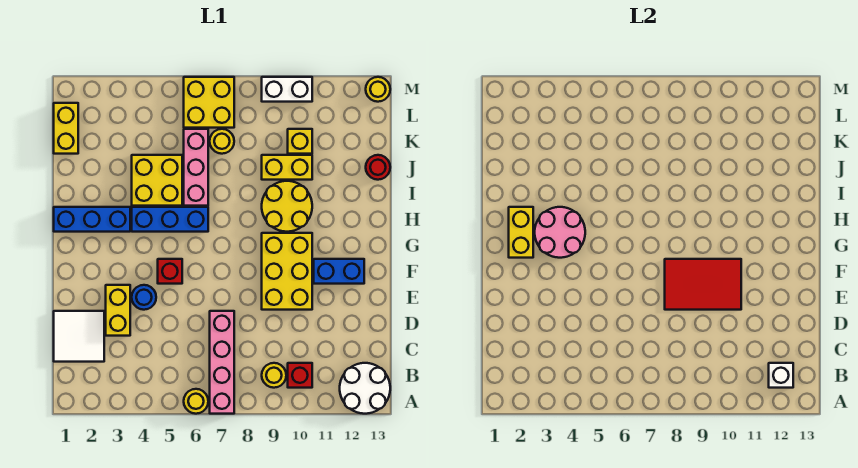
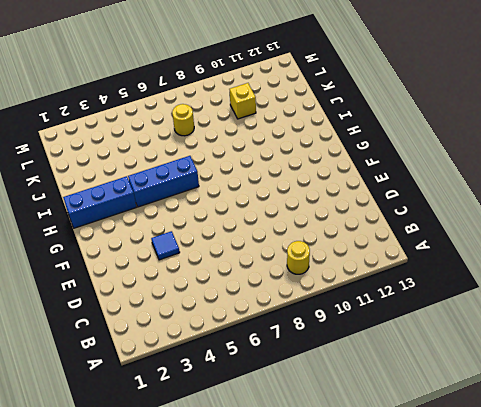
blue 1x1 tile [151,231,180,260] -> blue 1x1 round brick [132,285,156,310]
none -> yellow 1x1 round brick [184,389,208,414]
none -> pink 1x4 brick [210,311,234,414]
none -> white 2x2 round brick [340,363,390,414]

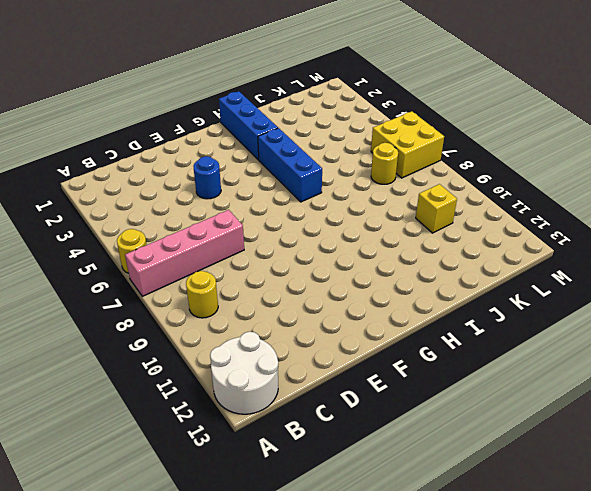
none -> red 1x1 brick [288,363,312,388]
none -> white 2x2 tile [54,311,104,362]
none -> yellow 1x2 brick [106,285,130,336]

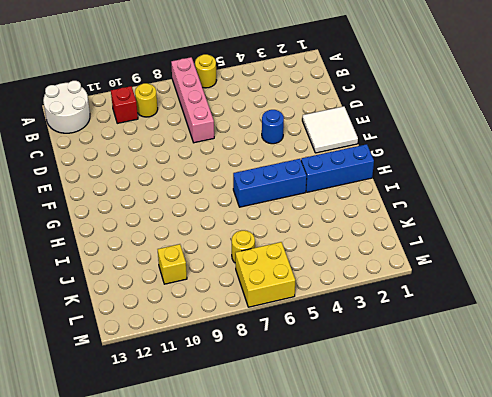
white 2x2 tile [302,106,358,153] -> white 2x2 tile moved to [54,311,104,362]
none -> yellow 1x2 brick [106,285,130,336]
none -> yellow 2x3 brick [262,233,312,310]
none -> red 1x1 brick [158,259,182,284]

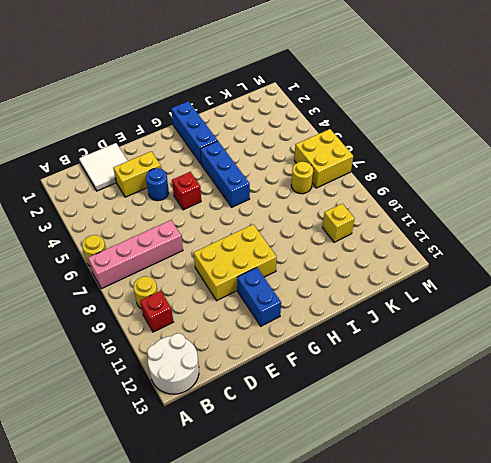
none -> yellow 2x2 round brick [262,181,312,232]
none -> yellow 2x2 brick [132,155,182,206]
none -> pink 1x3 brick [184,129,208,206]

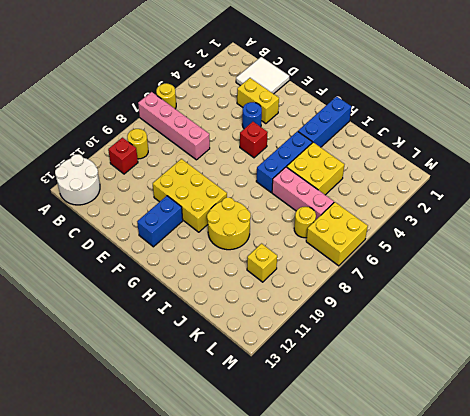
none -> yellow 1x2 brick [262,155,312,180]
none -> red 1x1 round brick [366,155,390,180]
none -> yellow 1x2 brick [54,103,78,154]

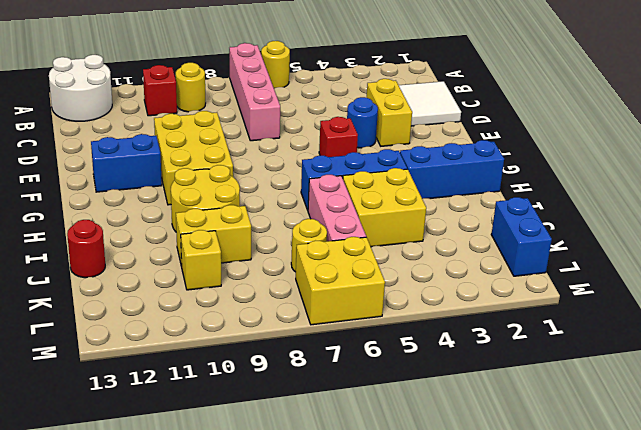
blue 1x2 brick [491,197,552,276] -> yellow 1x2 brick [54,103,78,154]
none -> white 1x2 brick [262,77,312,102]
none -> yellow 1x1 round brick [366,77,390,102]
none -> white 1x1 brick [769,363,793,388]

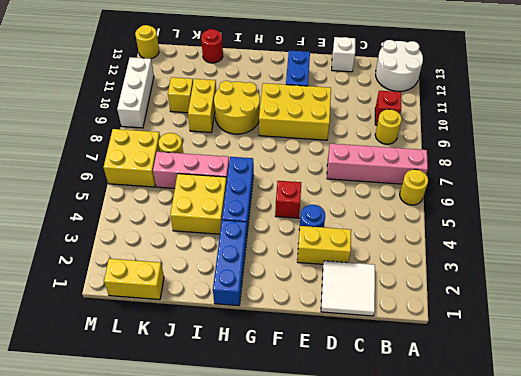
white 1x1 brick [332,37,355,72] -> white 1x1 brick moved to [769,363,793,388]
white 1x3 brick [117,57,154,128] -> white 1x2 brick [262,77,312,102]
none -> red 2x3 tile [665,259,741,310]
none -> yellow 1x2 brick [509,207,533,258]
none -> pink 2x2 round brick [535,207,585,258]

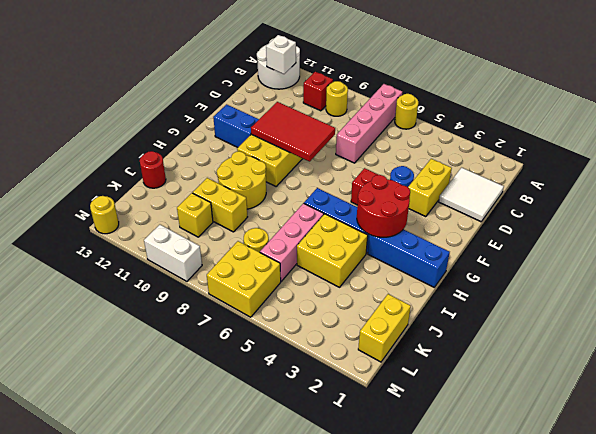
red 2x2 round brick [357,175,410,237] -> pink 2x2 round brick [535,207,585,258]
none -> yellow 1x2 brick [509,207,533,258]

